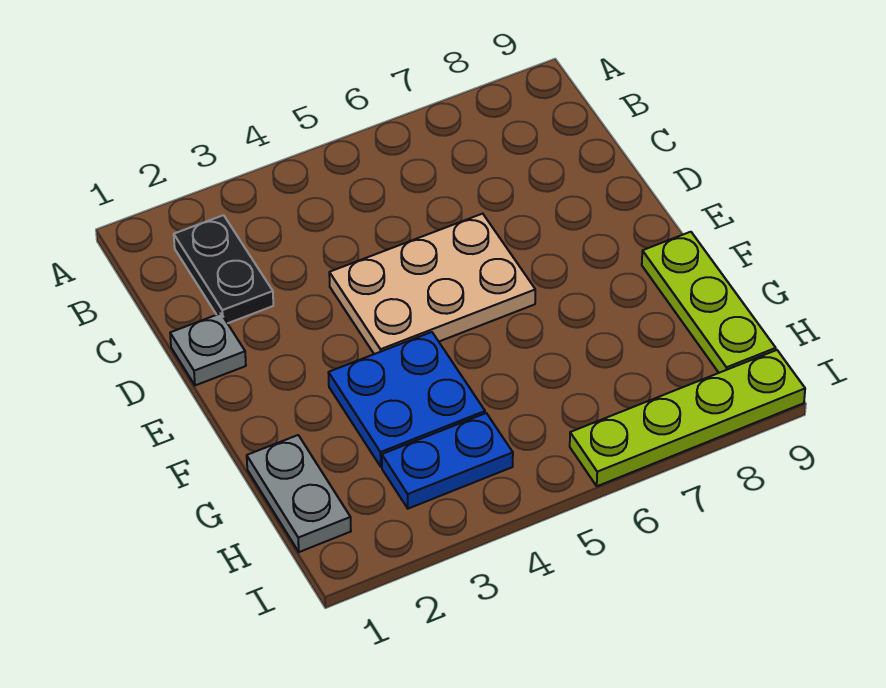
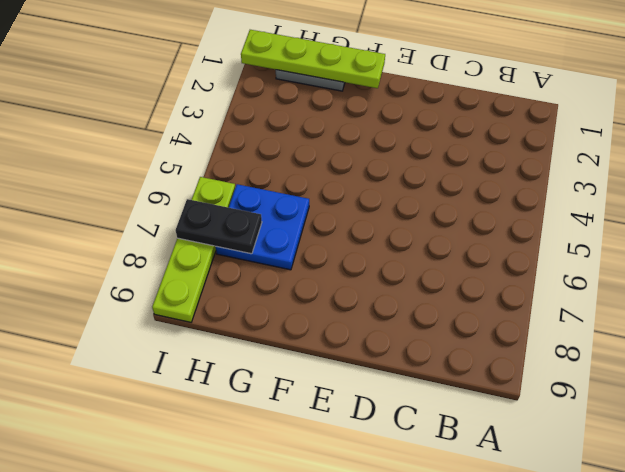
lime 1x4 plate [241,30,385,88] -> none
blue 2x2 plate [215,184,309,270] -> blue 2x2 plate moved to [328,332,485,467]
black 1x2 plate [176,199,262,254] -> black 1x2 plate moved to [174,215,273,323]
none -> grey 1x1 plate [170,313,246,385]
none -> tan 2x3 plate [329,214,535,354]

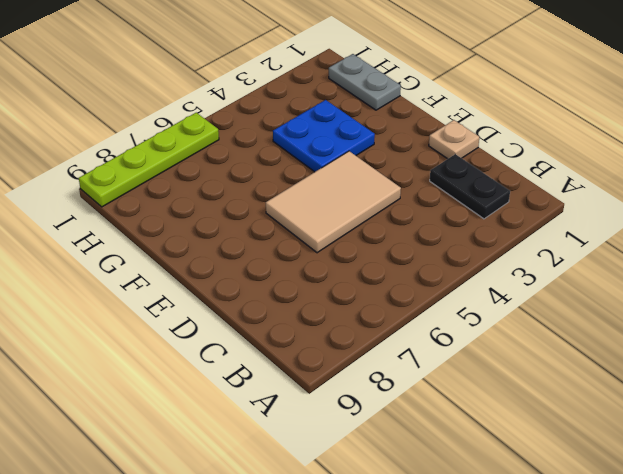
tan 1x1 plate [429,120,479,159] -> grey 1x1 plate [170,313,246,385]
tan 2x3 tile [266,151,401,253] -> tan 2x3 plate [329,214,535,354]
none -> lime 1x3 plate [642,232,776,373]
none -> blue 1x2 plate [382,413,513,509]

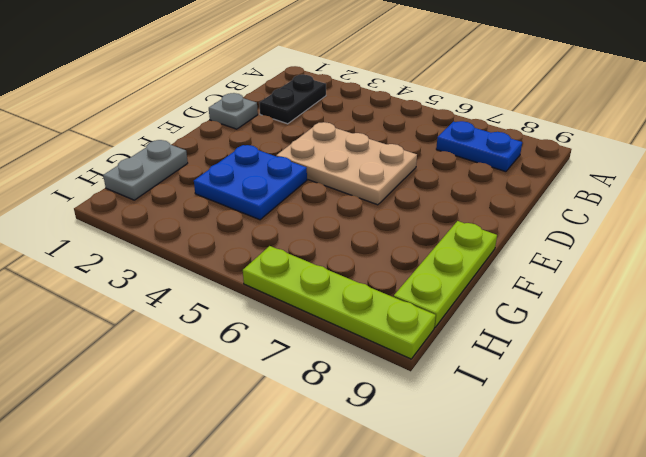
blue 1x2 plate [436,121,522,172] -> blue 1x2 plate moved to [382,413,513,509]

